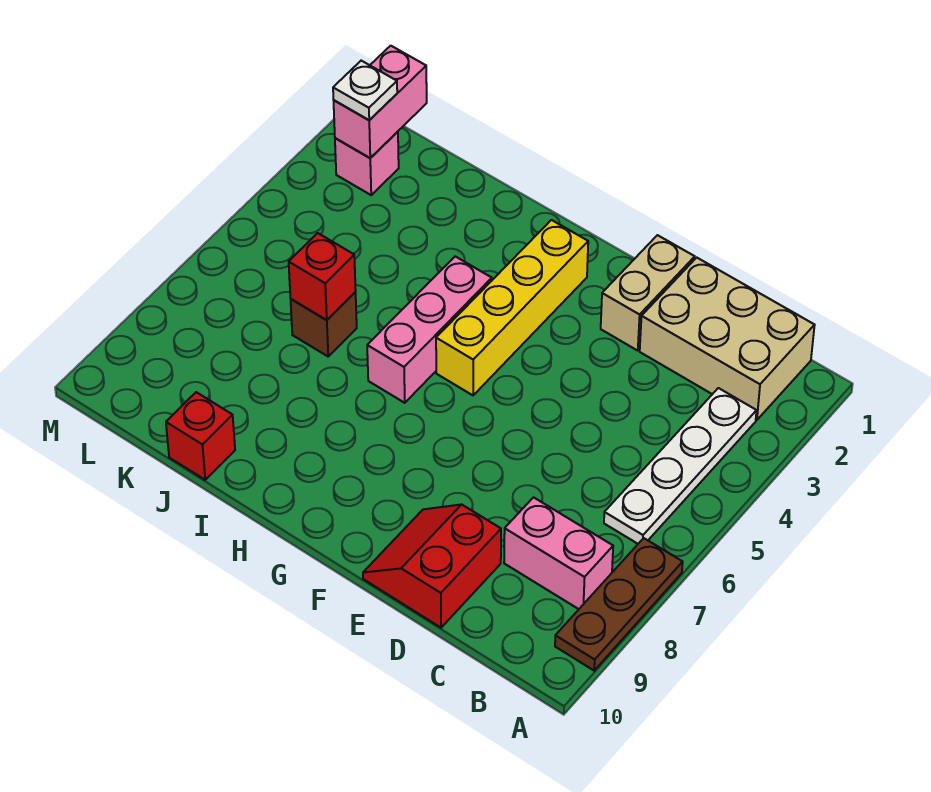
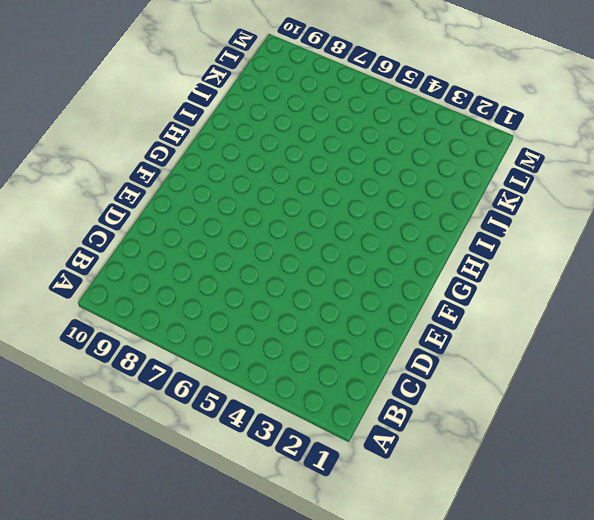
none -> brown 1x3 plate [555,538,683,671]
none -> tan 2x3 brick [640,258,815,420]
none -> white 1x4 plate [604,388,757,544]

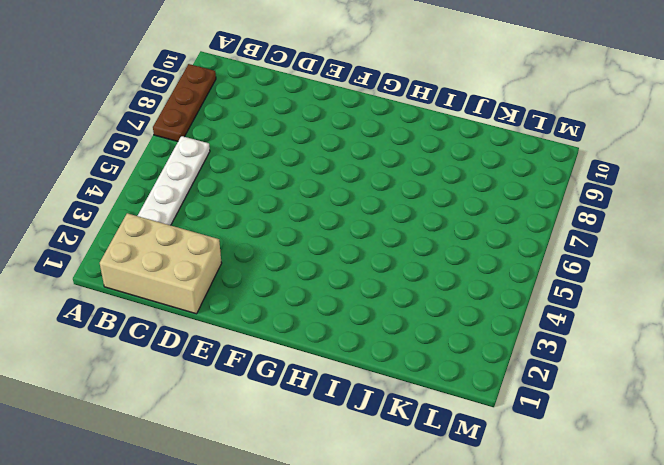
none -> pink 1x2 brick [504,497,613,609]
none -> red 2x2 slope [363,504,501,628]
none -> tan 1x2 brick [601,235,695,350]

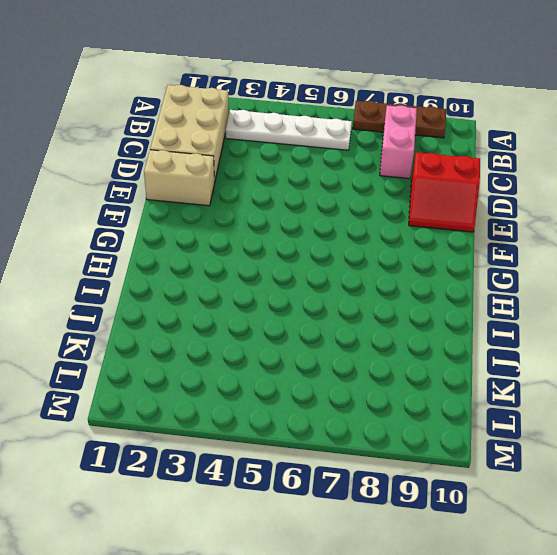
none -> yellow 1x4 brick [436,220,588,395]
none -> pink 1x3 brick [367,256,492,403]
none -> brown 1x1 brick [291,292,357,356]

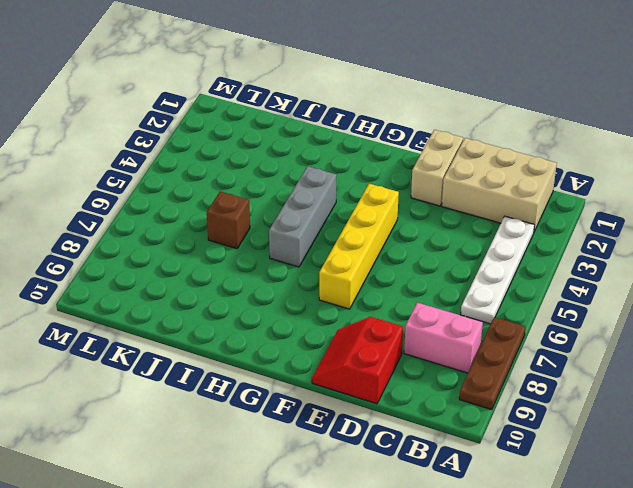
yellow 1x4 brick [319,184,399,309] -> yellow 1x4 brick moved to [436,220,588,395]
grey 1x3 brick [269,166,337,267] -> pink 1x3 brick [367,256,492,403]
none -> red 1x1 brick [166,392,235,480]
none -> pink 1x1 brick [335,132,399,195]
none -> red 1x1 brick [289,233,356,320]

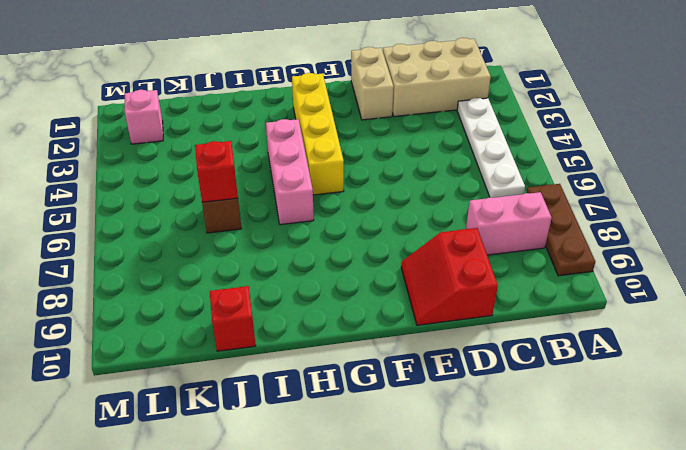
none -> pink 1x2 brick [334,46,427,158]
none -> white 1x1 plate [333,61,397,120]

